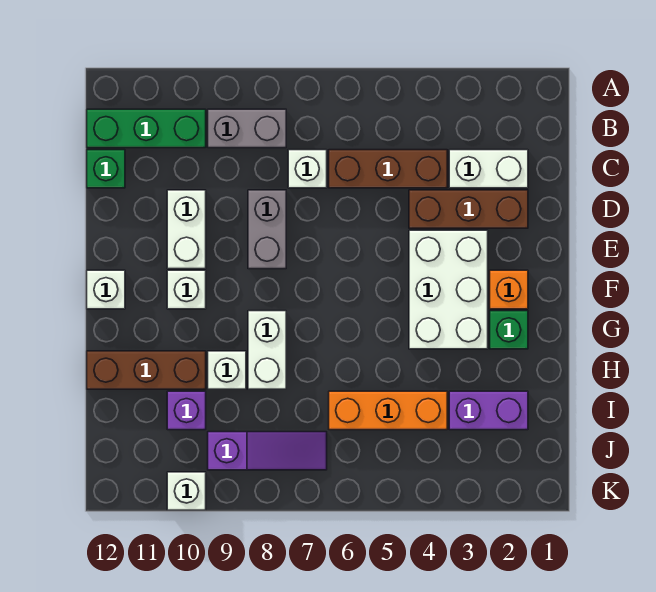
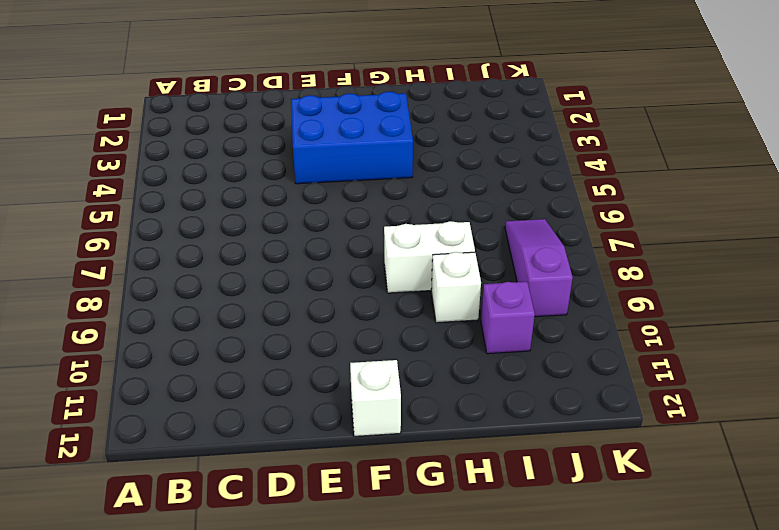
blue 2x3 brick [291,92,413,184] -> white 2x3 brick [409,230,488,349]
none -> grey 1x2 brick [208,109,286,148]
none -> green 1x3 brick [87,109,206,148]
none -> white 1x2 brick [449,150,528,188]

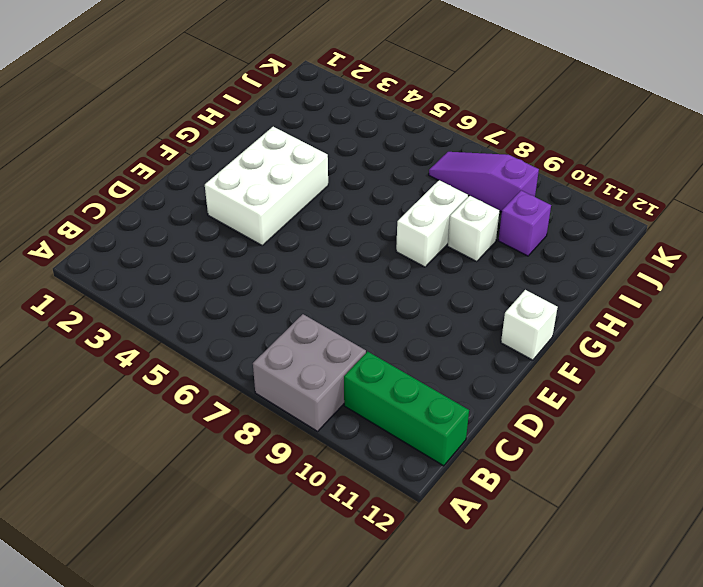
grey 2x2 brick [253,314,366,431] -> grey 1x2 brick [208,109,286,148]
none -> white 1x2 brick [449,150,528,188]
none -> brown 1x3 brick [329,150,447,188]
none -> white 1x1 brick [288,150,327,188]

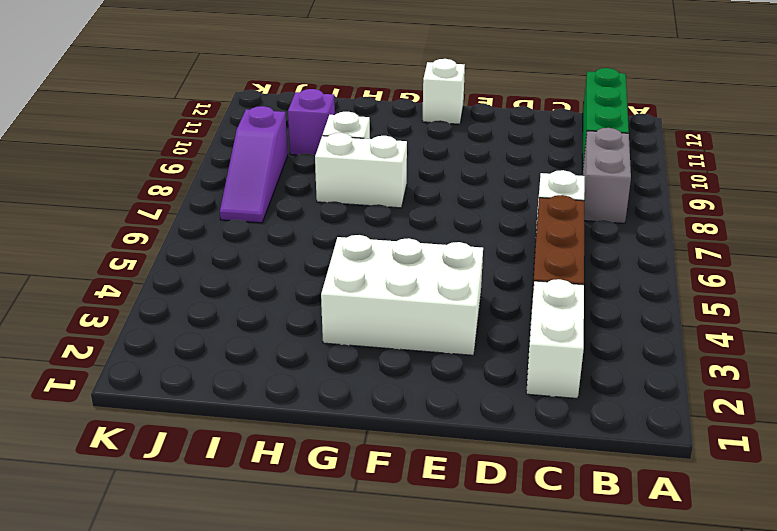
none -> green 1x1 brick [87,150,125,188]
none -> brown 1x3 brick [409,190,528,228]
none -> grey 1x2 brick [248,190,286,269]

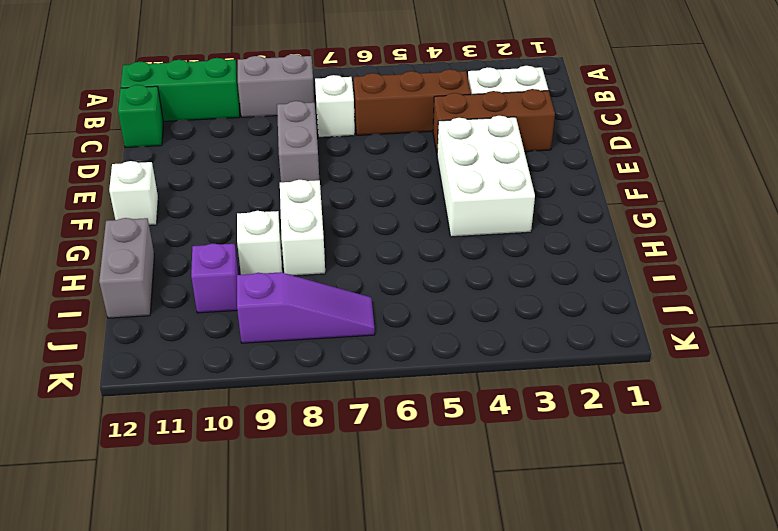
grey 1x2 brick [99,218,154,318] -> brown 1x3 brick [87,351,206,389]
none -> white 1x2 brick [167,190,206,269]
none -> orange 1x1 brick [490,270,528,309]
none -> white 1x1 brick [167,270,206,309]

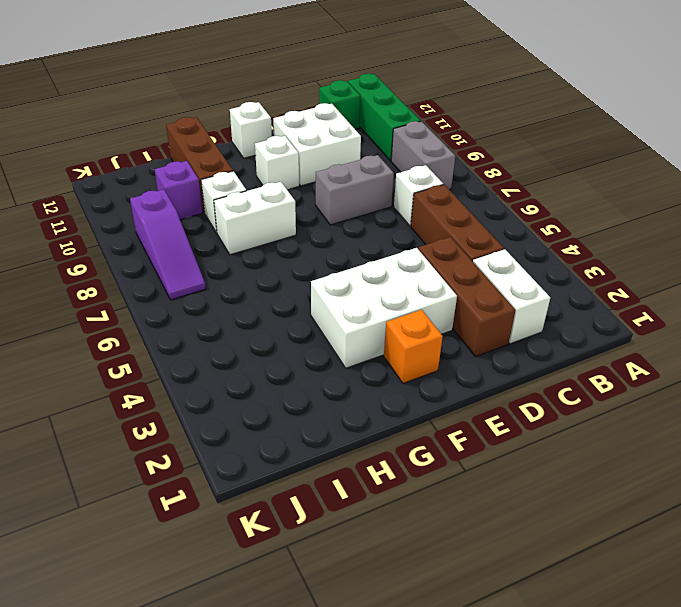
white 2x2 brick [273,103,361,186] -> white 1x2 brick [167,190,206,269]
none -> green 1x1 brick [490,311,528,349]
none -> purple 1x2 brick [449,391,528,430]
none -> orange 1x3 brick [329,391,447,430]

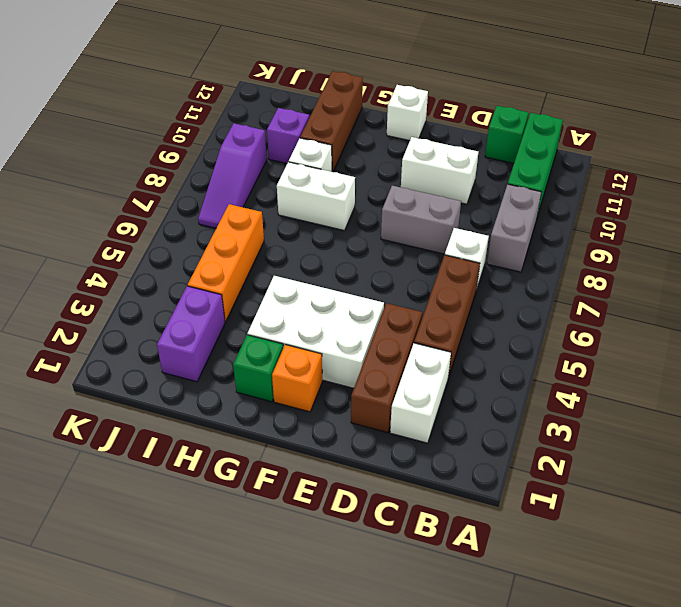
none -> white 1x1 brick [167,270,206,309]
none -> white 1x1 brick [167,472,206,510]

